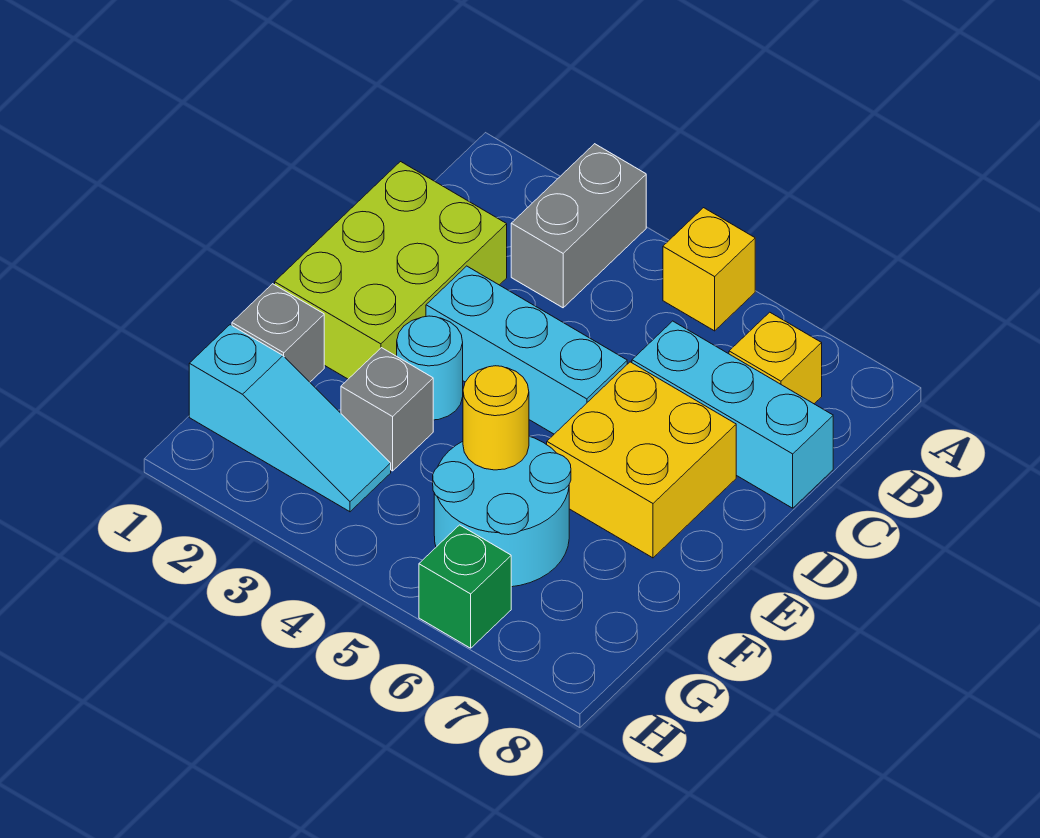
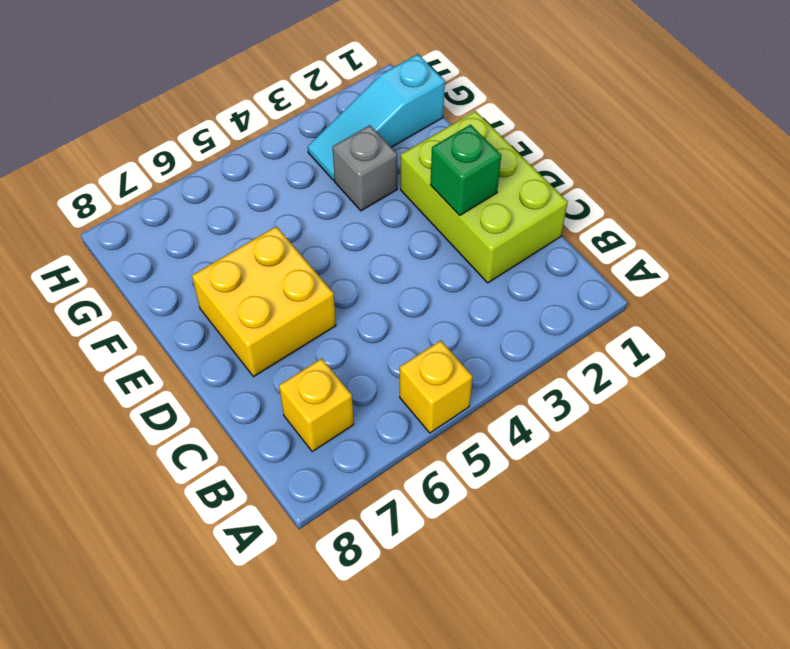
green 1x1 brick [430,125,501,216] -> green 1x1 brick moved to [419,525,511,648]
none -> grey 1x2 brick [511,144,646,308]
none -> cyan 1x3 brick [632,321,833,508]
none -> cyan 1x3 brick [426,266,627,434]

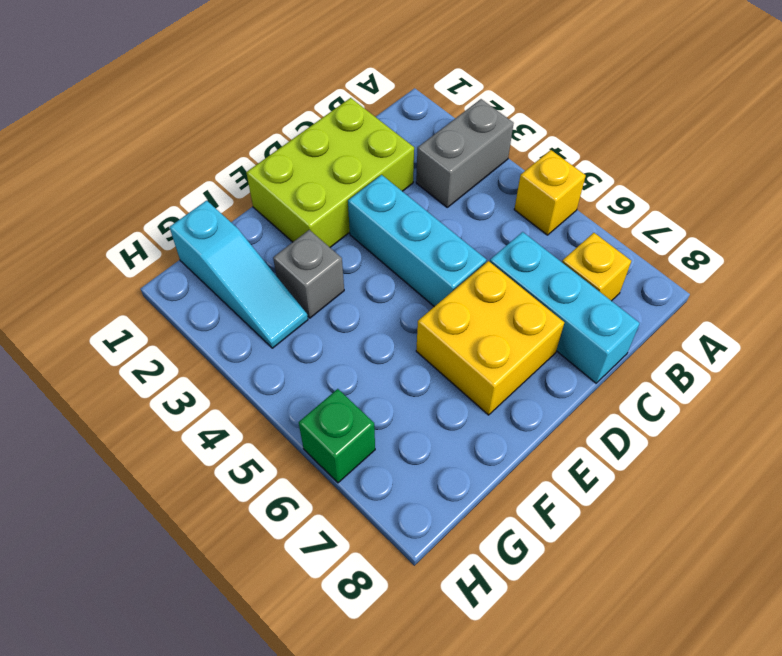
none -> cyan 1x1 round brick [397,316,463,420]
none -> grey 1x1 brick [232,284,324,382]
none -> cyan 2x2 round brick [433,436,571,587]

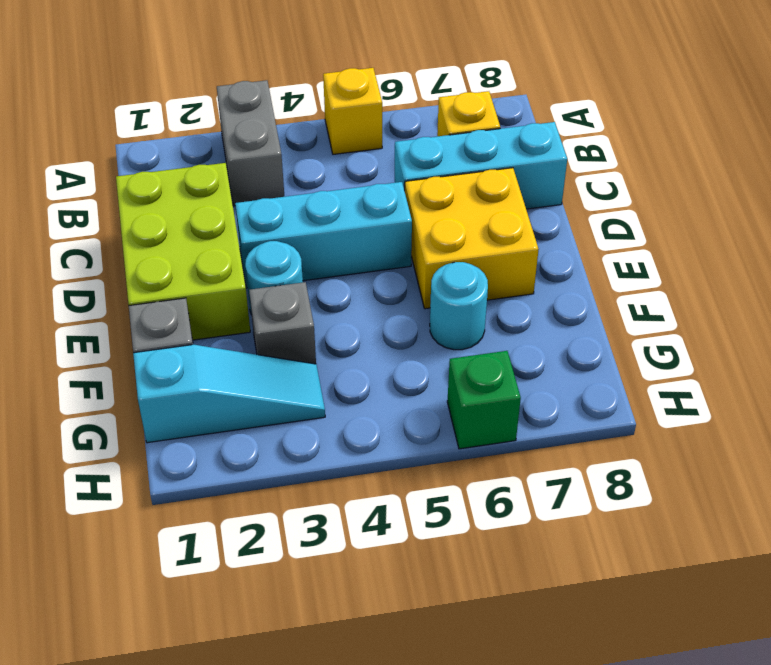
cyan 1x1 round brick [430,262,488,350] -> cyan 2x2 round brick [433,436,571,587]
none -> yellow 1x1 round brick [463,366,529,470]

